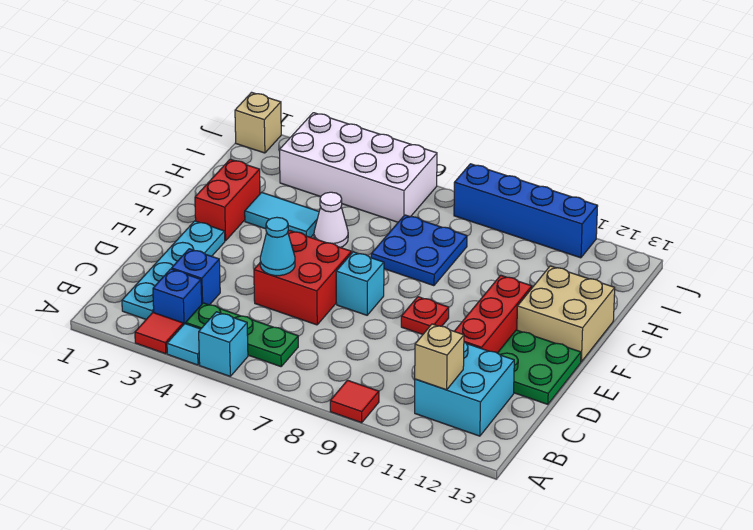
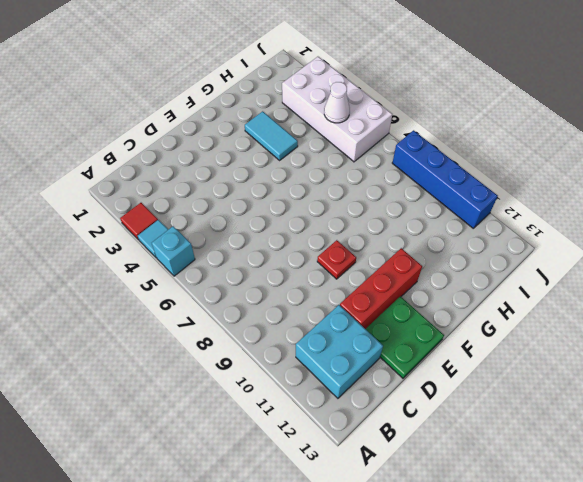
white 1x1 cone [324,82,350,123] -> white 1x1 cone moved to [314,192,348,248]
none -> red 1x1 tile [330,380,379,423]
none -> cyan 1x4 plate [122,221,225,319]
none -> blue 1x1 brick [153,269,202,325]

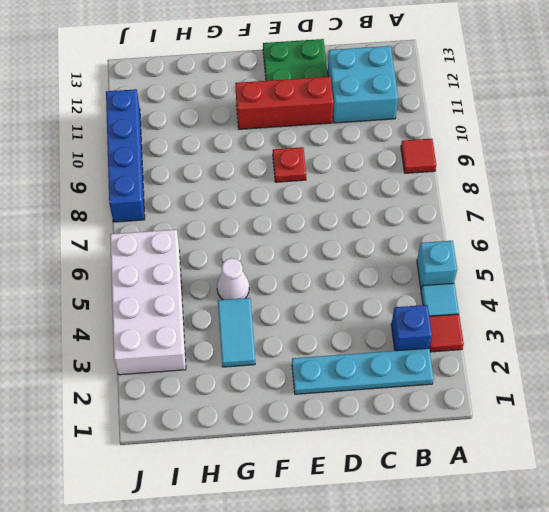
none -> green 1x3 plate [186,303,298,367]
none -> blue 1x1 brick [172,249,220,305]
none -> red 2x2 brick [254,230,352,325]

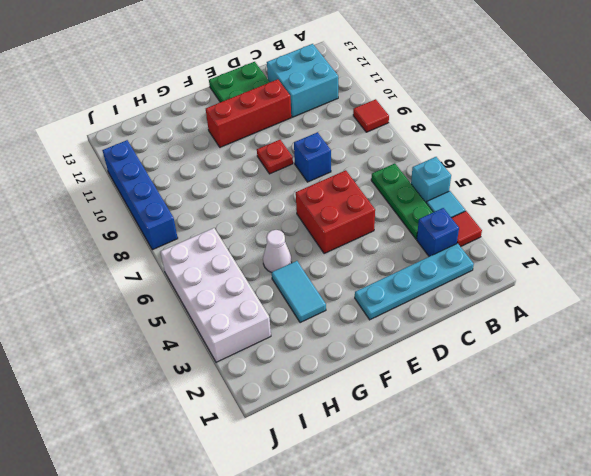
blue 1x1 brick [294,132,331,182] -> blue 1x1 brick moved to [172,249,220,305]
none -> cyan 1x1 brick [336,252,384,315]
none -> red 1x2 brick [195,159,260,241]
none -> tan 2x2 brick [517,266,615,362]

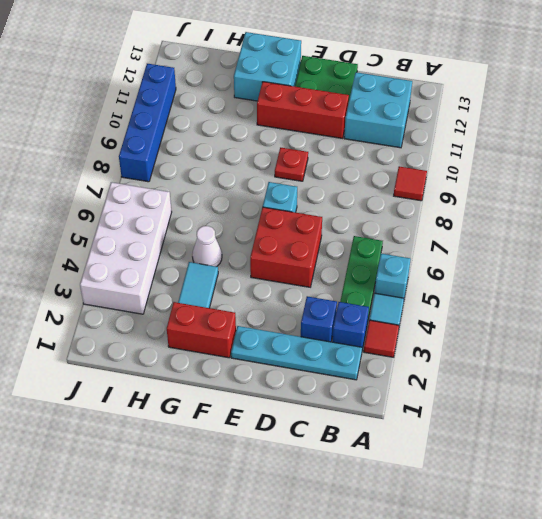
cyan 2x2 brick [234,32,301,101] -> tan 2x2 brick [517,266,615,362]
none -> blue 2x2 plate [371,215,467,286]
none -> tan 1x1 brick [235,92,281,153]
none -> tan 1x1 brick [415,324,464,390]

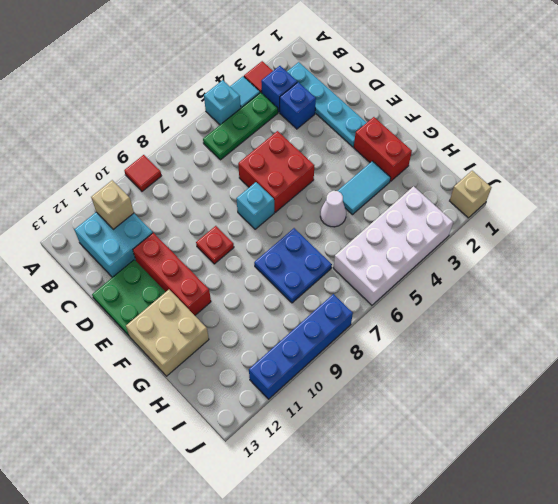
none -> cyan 1x1 cone [260,217,295,276]

